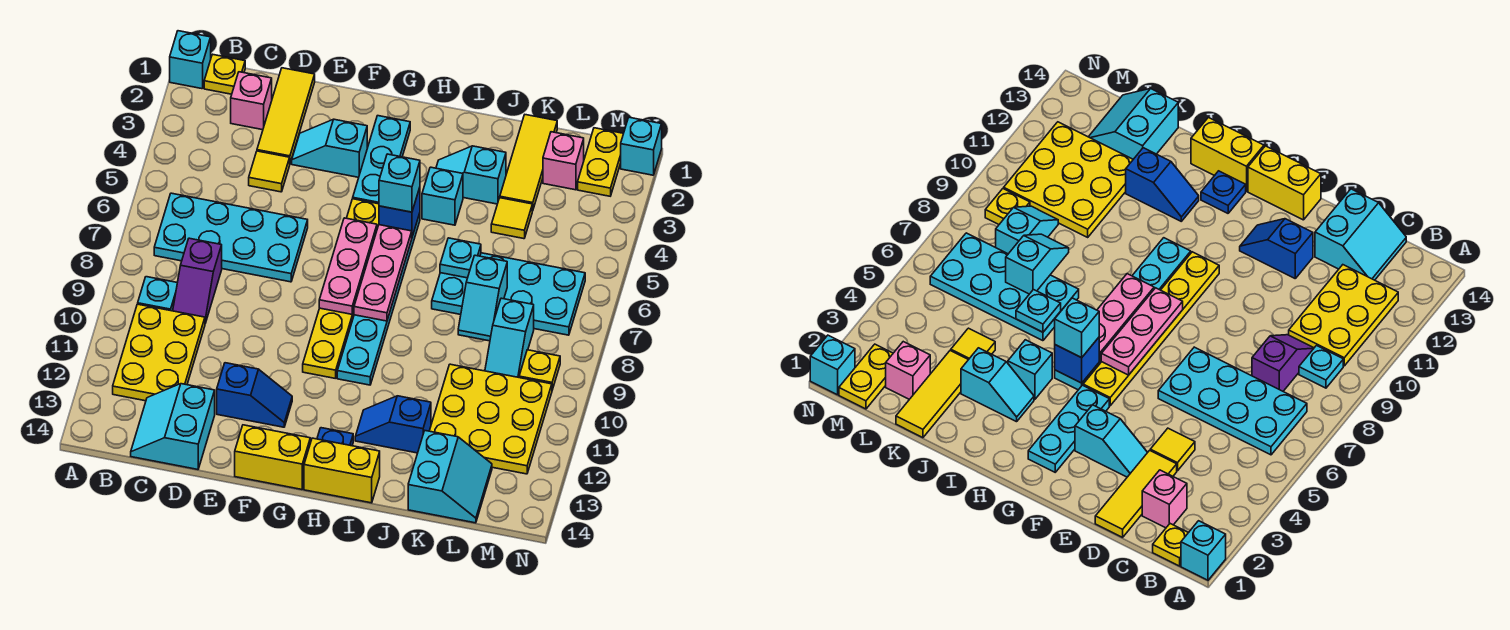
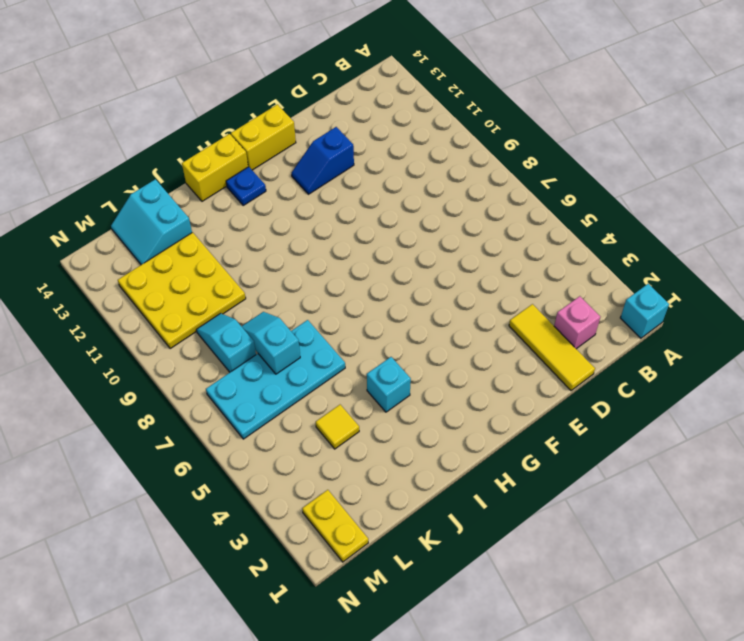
none -> yellow 1x1 plate [204,54,245,94]
none -> cyan 2x4 plate [154,193,308,282]
none -> cyan 1x1 plate [138,277,177,311]
none -> yellow 2x3 plate [113,304,205,401]

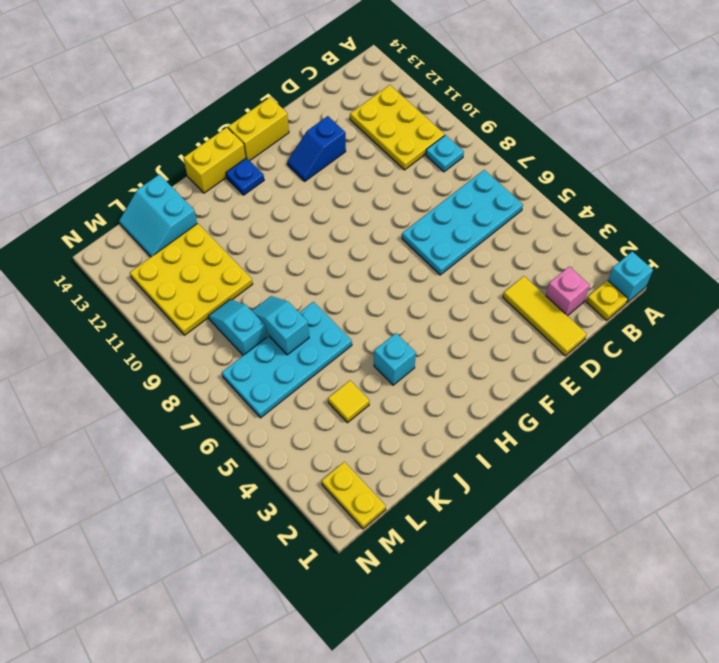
none -> purple 1x2 slope [173,238,222,323]
none -> cyan 2x2 slope [131,384,215,469]
none -> yellow 1x1 tile [249,151,290,192]
none -> cyan 1x2 slope [292,119,367,177]

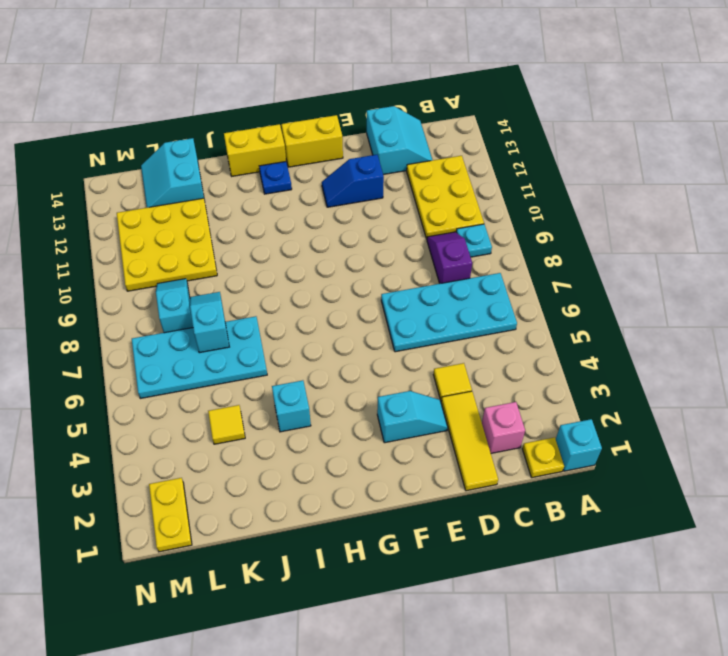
none -> cyan 1x3 plate [353,116,410,204]
none -> yellow 1x6 plate [303,199,379,379]
none -> cyan 1x6 plate [337,213,420,385]
none -> cyan 1x2 slope [436,146,506,204]

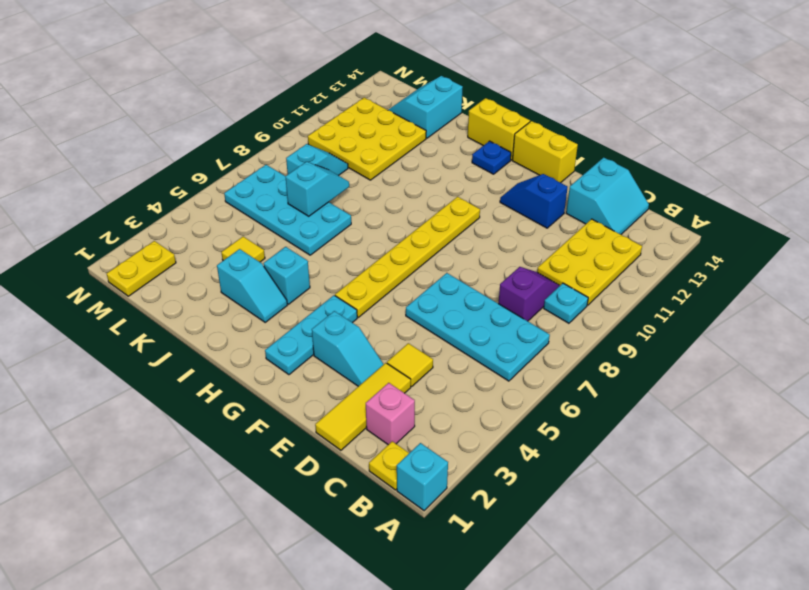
none -> cyan 1x6 plate [337,213,420,385]
none -> blue 1x2 slope [355,396,431,453]
none -> yellow 1x3 tile [500,115,557,211]
none -> pink 1x1 brick [543,132,584,190]

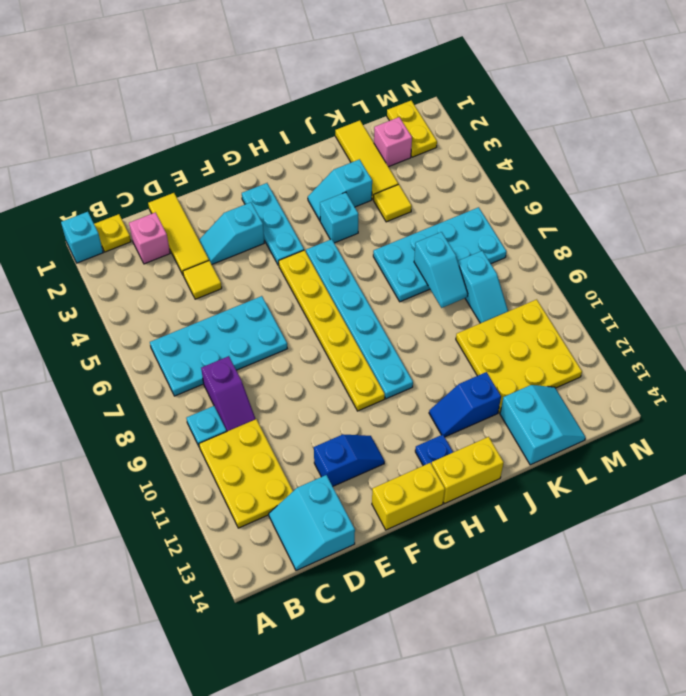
none -> yellow 1x1 plate [519,350,560,390]
none -> cyan 1x1 brick [621,117,662,175]
none -> pink 1x3 plate [319,218,377,314]
none -> blue 1x1 brick [379,188,420,237]

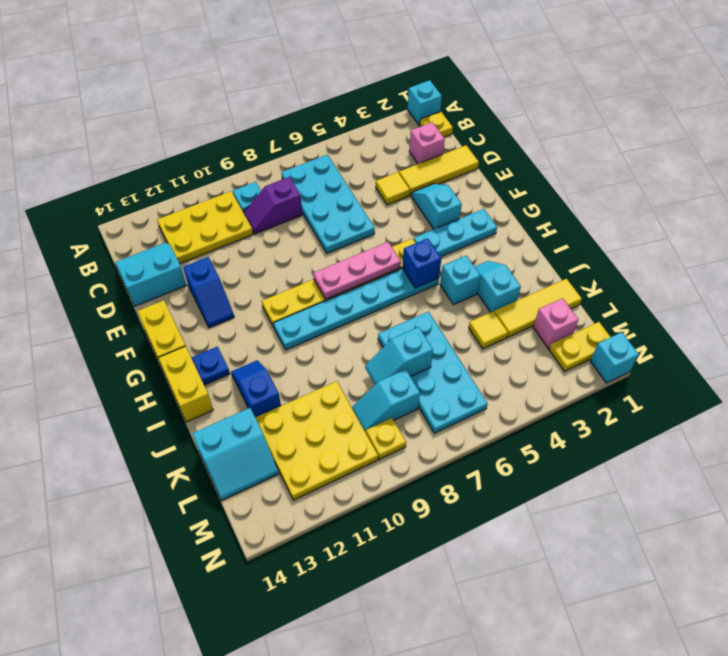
none -> pink 1x3 plate [354,225,412,321]
none -> cyan 1x1 plate [440,238,481,278]
none -> cyan 1x1 brick [379,154,420,212]

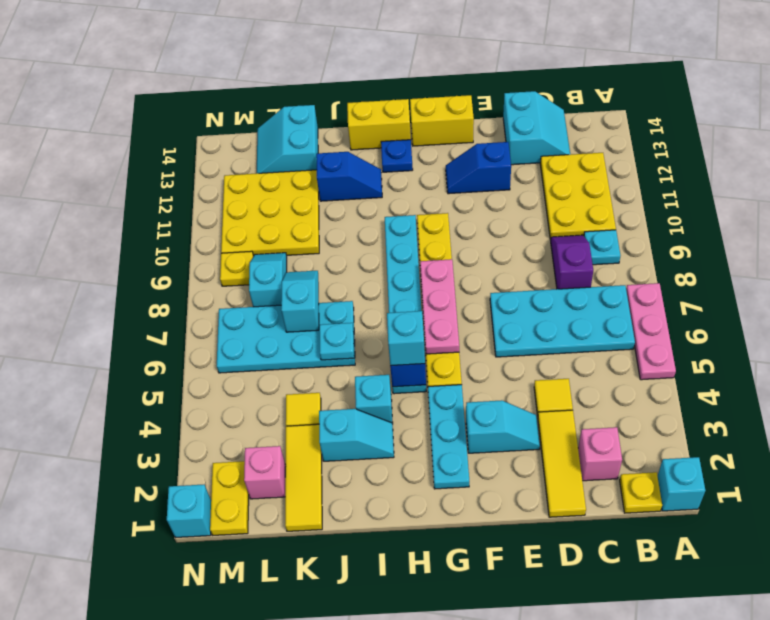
pink 1x3 plate [626,283,676,380] -> pink 1x3 plate moved to [354,225,412,321]

